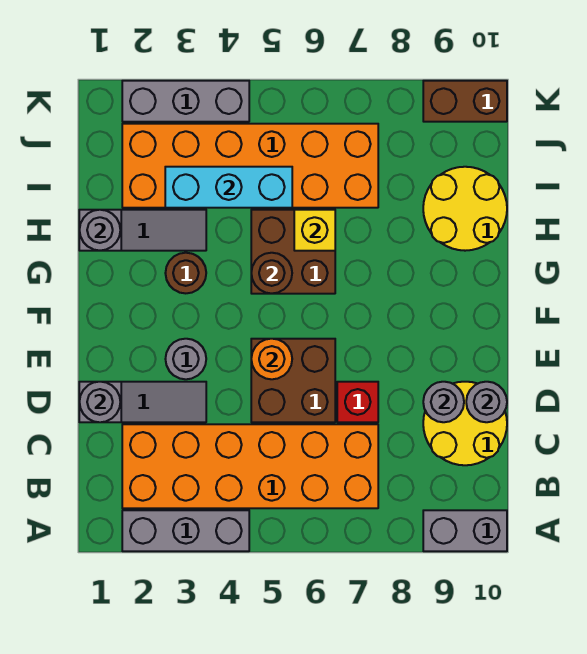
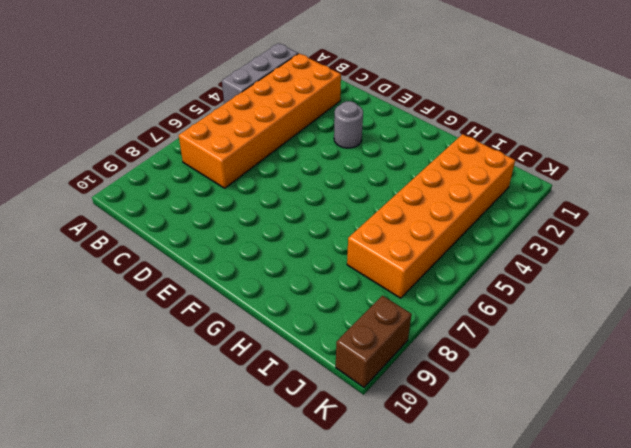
none -> grey 1x2 brick [423,510,507,551]
none -> yellow 2x2 round brick [423,382,507,465]
none -> grey 1x3 slope [79,382,206,422]

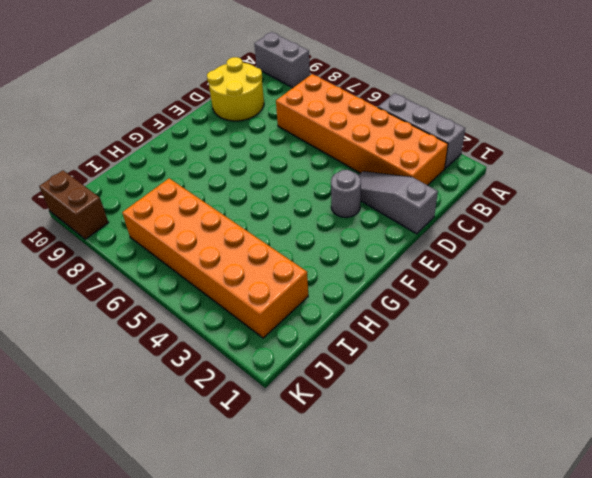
none -> brown 2x2 brick [251,339,335,422]
none -> red 1x1 brick [337,382,378,422]
none -> brown 1x1 round brick [165,253,206,293]

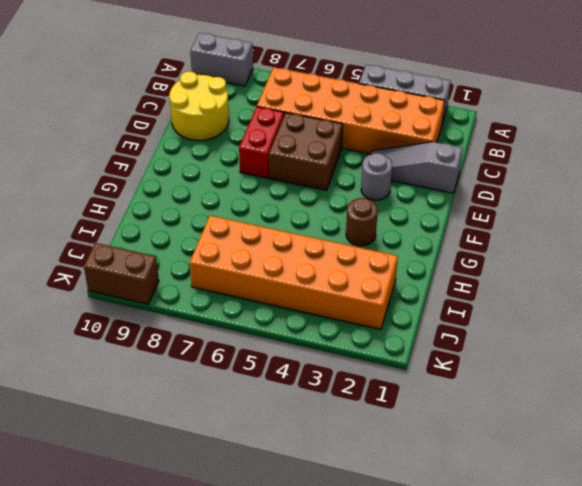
red 1x2 brick [239,107,284,178] -> red 1x1 brick [337,382,378,422]
none -> brown 2x2 brick [251,210,335,294]
none -> grey 1x3 slope [79,210,206,251]
none -> yellow 2x2 round brick [423,167,507,251]

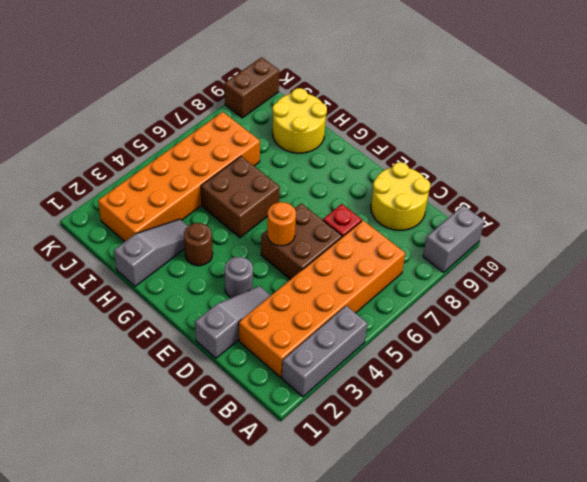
none -> grey 1x3 brick [122,81,249,122]
none -> grey 1x1 round brick [80,382,120,422]
none -> grey 1x1 round brick [423,382,464,422]

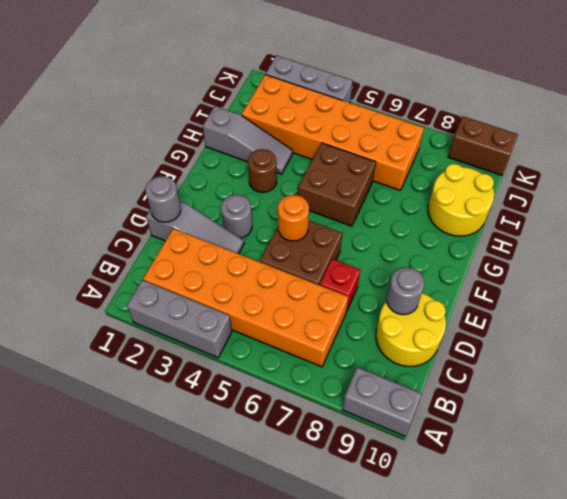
none -> grey 1x1 round brick [466,382,507,422]
none -> brown 1x1 round brick [251,253,292,294]
none -> grey 1x1 round brick [79,210,120,251]

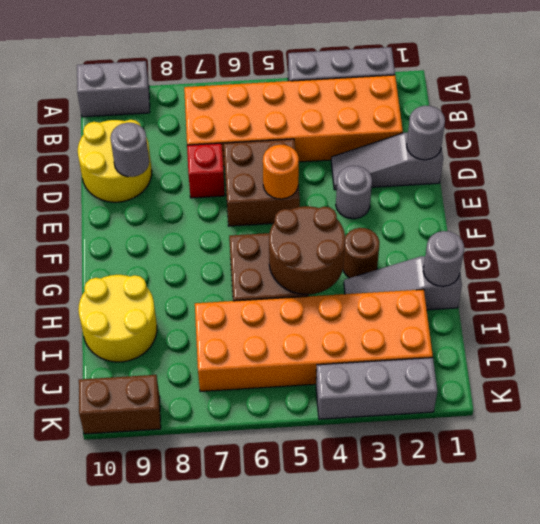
brown 2x2 round brick [269,206,345,294] -> brown 1x1 round brick [251,253,292,294]
none -> grey 1x1 round brick [466,382,507,422]
none -> yellow 1x1 brick [294,210,335,251]
none -> cyan 1x3 brick [165,167,292,208]

